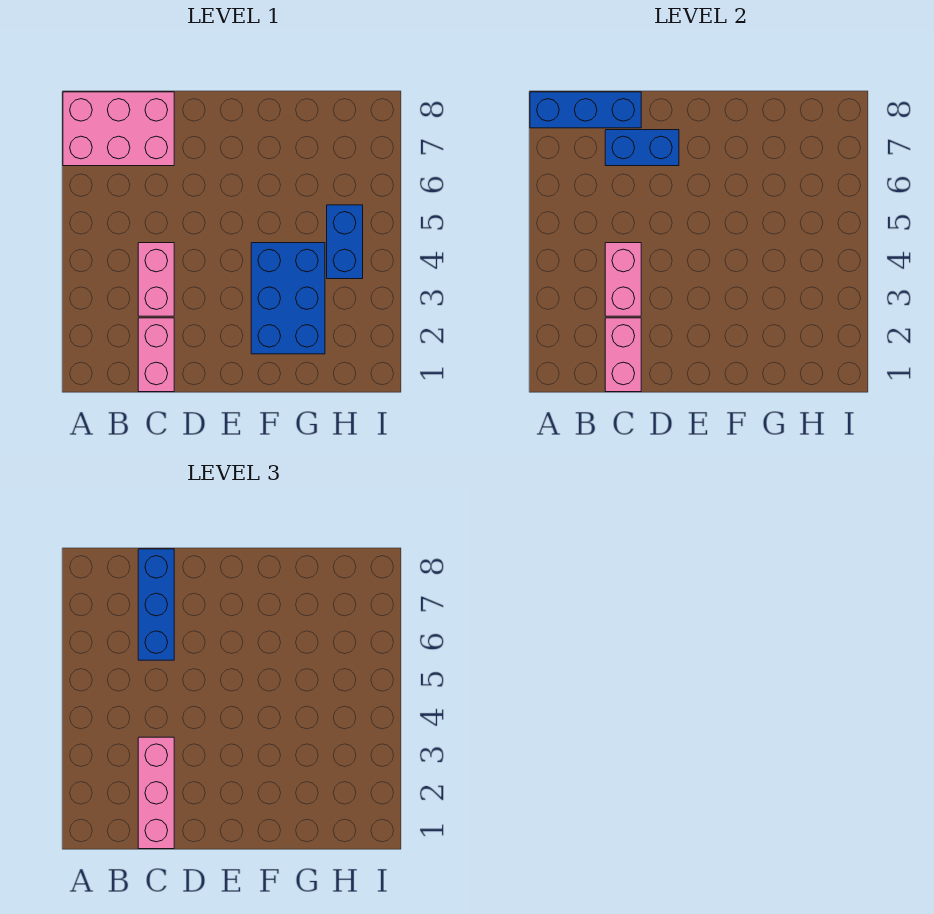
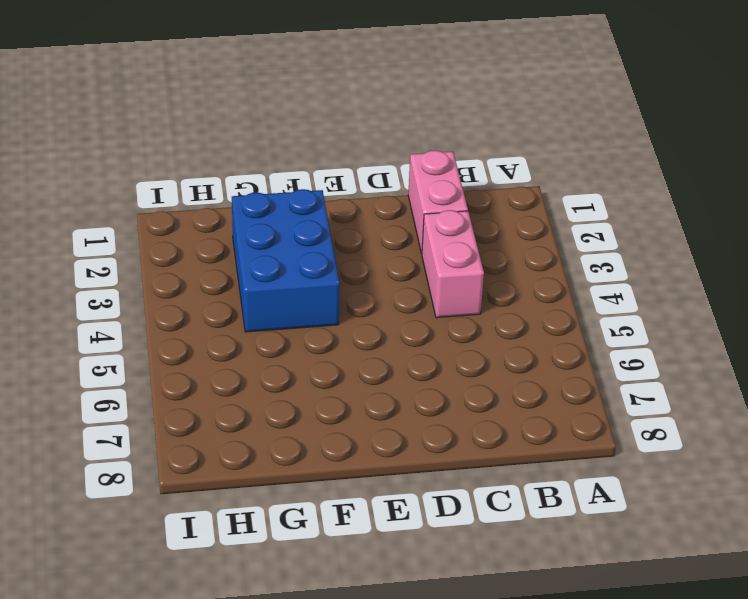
none -> pink 2x3 brick [63,92,174,166]
none -> blue 1x2 brick [327,205,363,279]

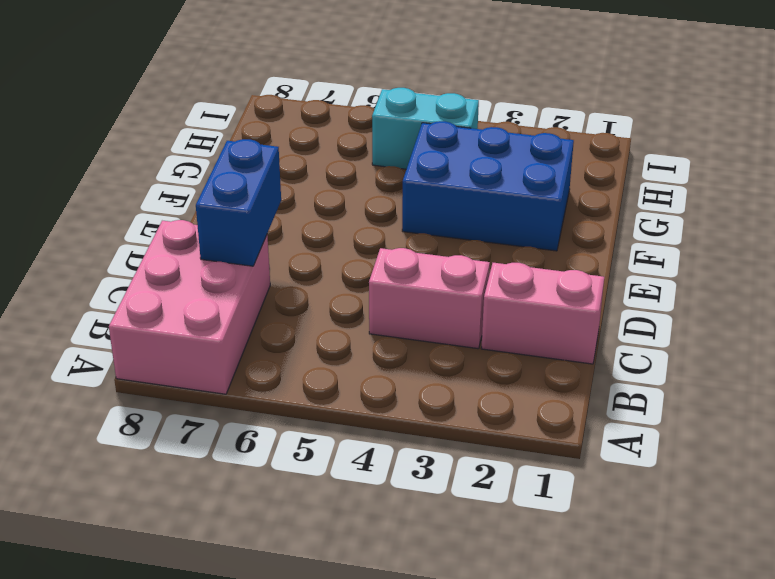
cyan 1x2 brick [372,88,479,169] -> blue 1x2 brick [327,205,363,279]
none -> blue 1x3 brick [530,92,641,128]
none -> pink 1x2 brick [605,318,641,392]

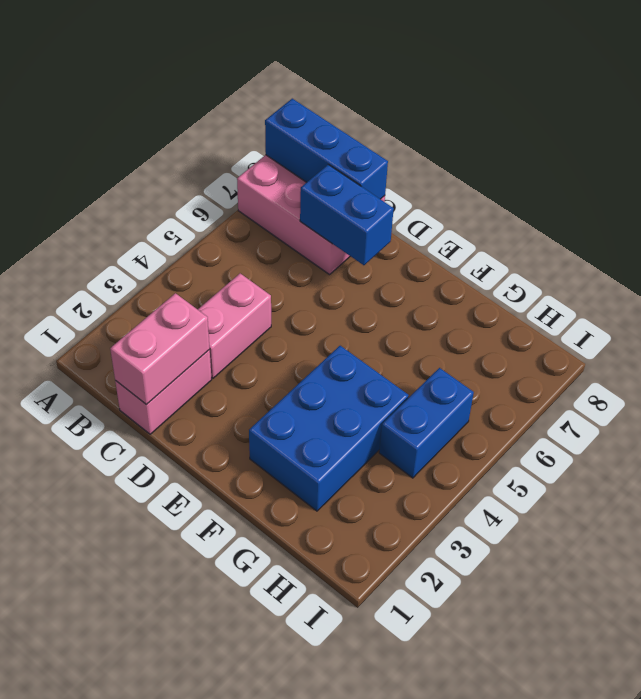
none -> pink 1x2 brick [605,243,641,316]
none -> pink 1x3 brick [138,737,174,849]

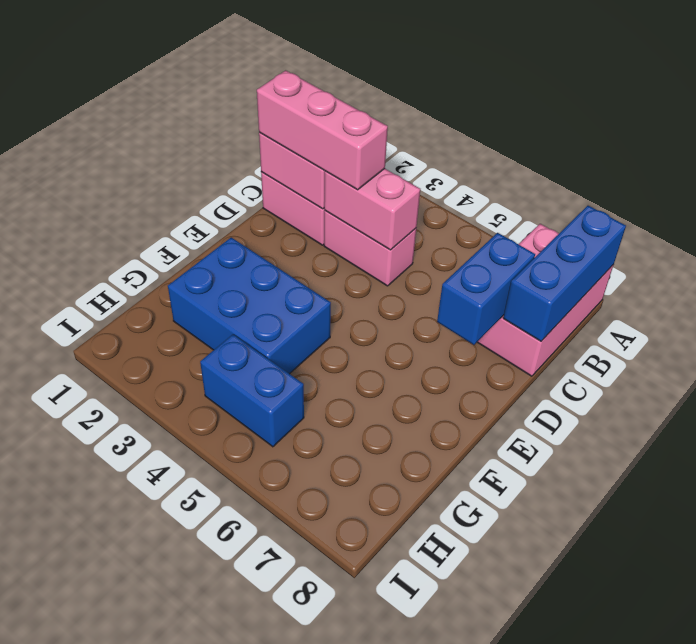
none -> blue 1x3 brick [138,549,174,660]

